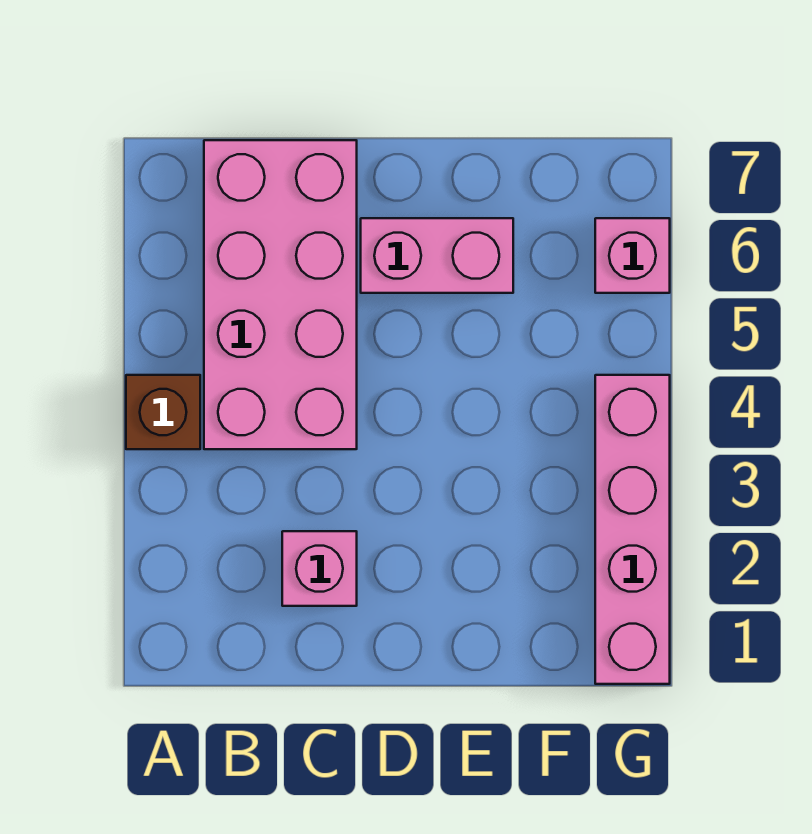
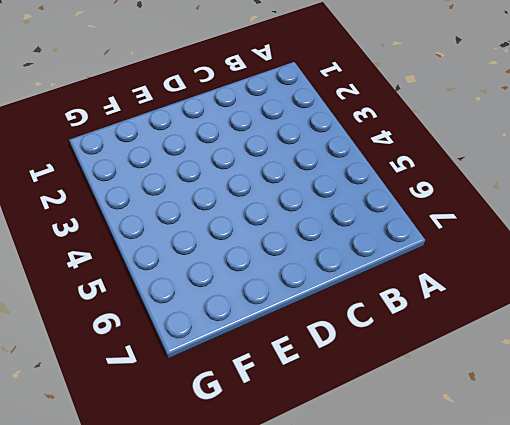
none -> brown 1x1 brick [126,375,200,449]
none -> pink 2x4 brick [204,140,357,449]

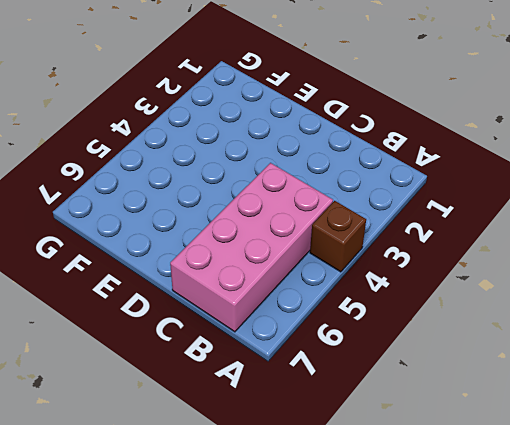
none -> pink 1x1 brick [282,531,357,606]
none -> pink 1x2 brick [361,218,513,293]

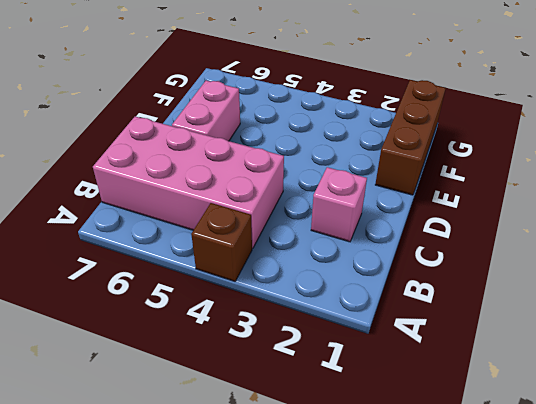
brown 1x3 brick [375,80,446,195] -> pink 1x4 brick [595,375,670,684]
none -> pink 1x1 brick [595,218,670,293]

